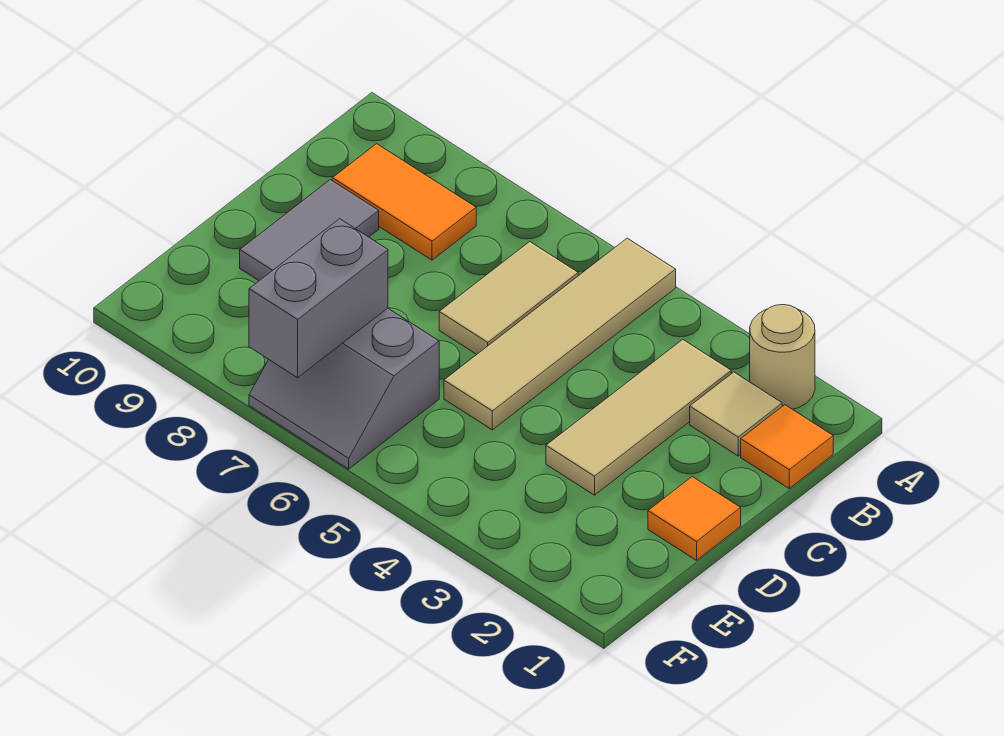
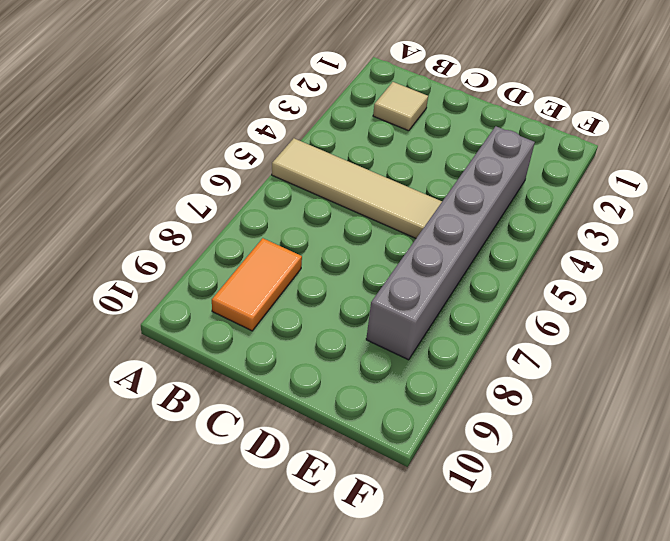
grey 1x6 brick [366,126,535,360] -> grey 2x2 slope [249,308,439,469]
none -> tan 1x1 round brick [750,305,815,409]
none -> orange 1x1 tile [741,405,833,488]

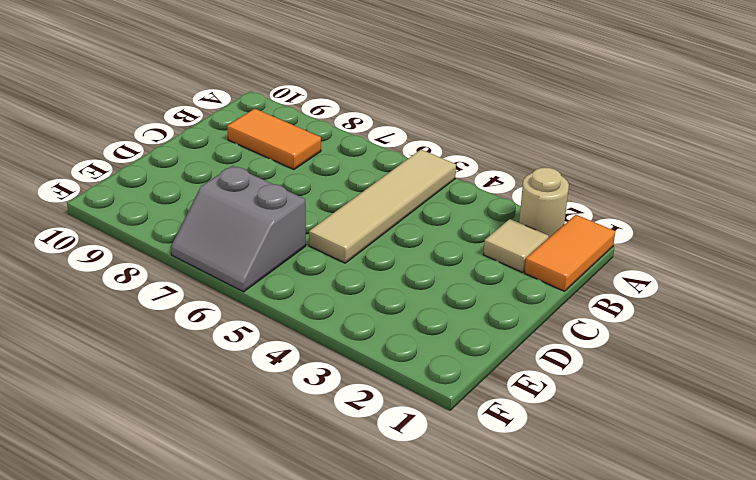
orange 1x2 tile [525,215,615,291] -> orange 1x1 tile [741,405,833,488]
none -> tan 1x3 tile [546,340,731,495]
none -> tan 1x2 tile [439,242,578,354]

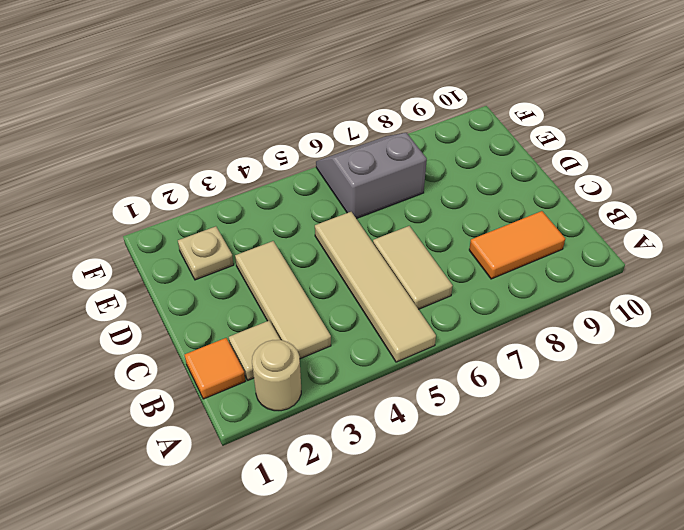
tan 1x1 plate [178,226,234,280] -> none
none -> grey 1x2 tile [240,180,379,281]
none -> orange 1x1 tile [648,477,741,560]

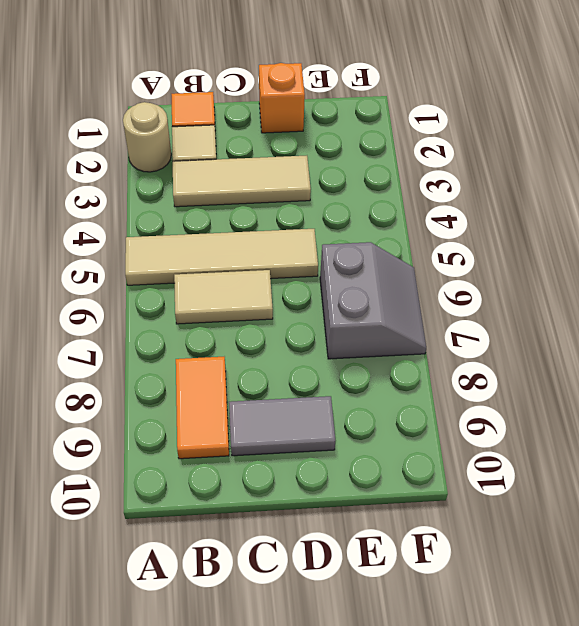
orange 1x1 brick [259,63,305,133] -> orange 1x1 tile [648,477,741,560]
none -> grey 1x2 brick [249,219,388,378]

